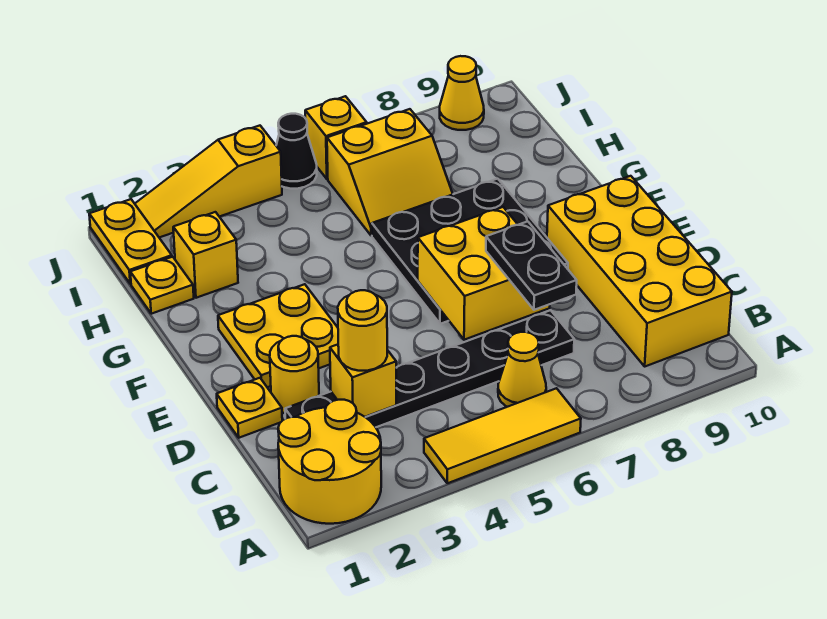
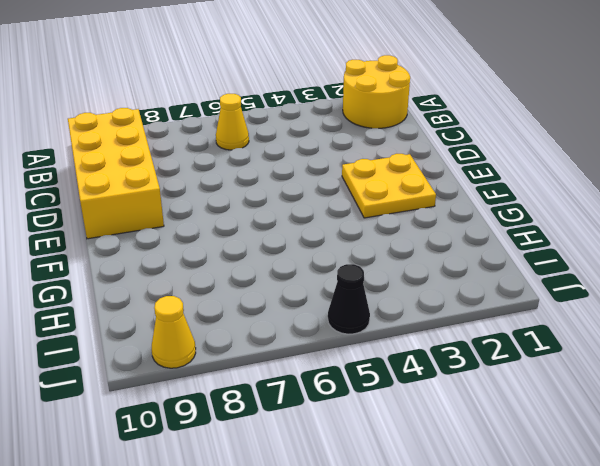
none -> yellow 1x3 tile [424,388,581,483]
none -> black 1x6 plate [285,310,574,427]
none -> yellow 1x1 plate [217,378,282,438]

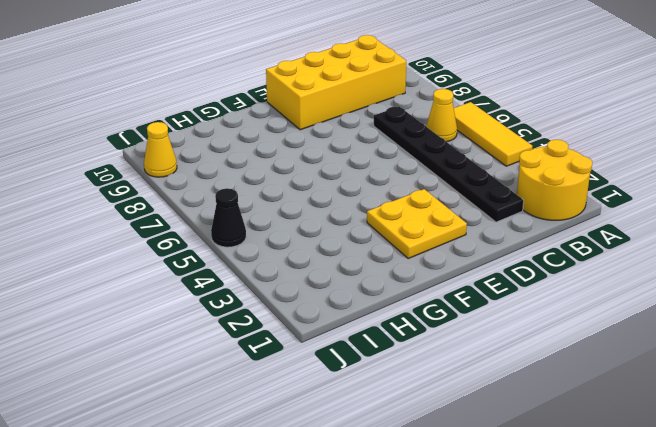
none -> yellow 1x1 plate [217,378,282,438]
none -> yellow 1x1 round brick [270,336,319,413]
none -> black 3x3 plate [372,179,568,324]

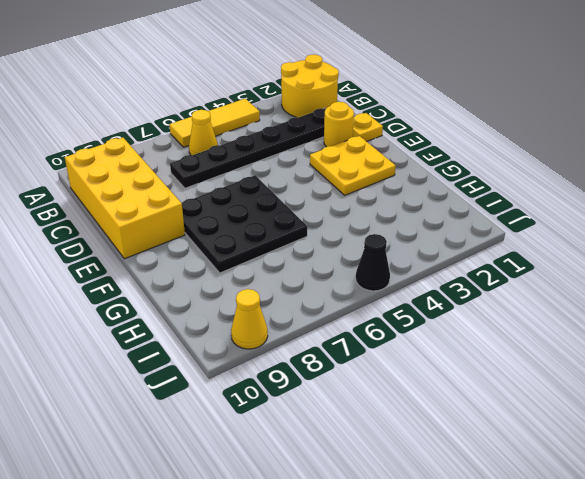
none -> yellow 1x1 plate [130,257,194,314]
none -> yellow 1x1 brick [173,212,238,298]
none -> yellow 2x2 slope [327,109,453,236]

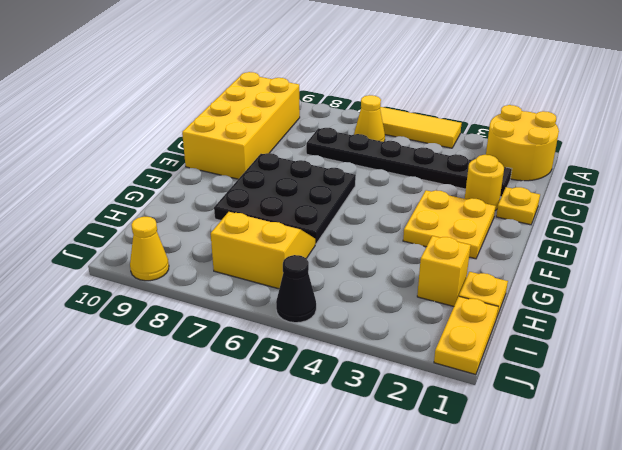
none -> yellow 1x3 slope [135,126,282,238]
none -> yellow 1x1 brick [305,96,367,179]
none -> yellow 1x1 brick [330,344,396,417]

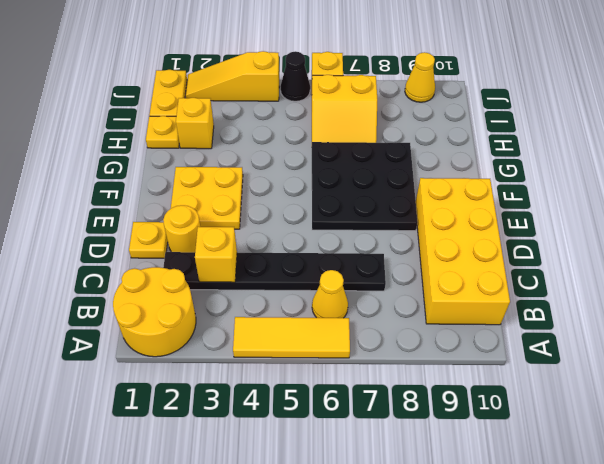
none -> yellow 2x2 brick [418,207,550,340]
none -> yellow 1x1 round brick [338,290,387,371]
none -> black 1x2 plate [486,221,577,310]

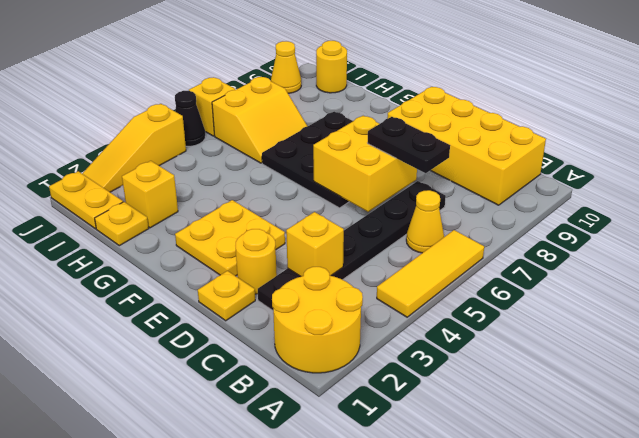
yellow 1x1 round brick [316,41,347,93] -> yellow 1x1 round brick moved to [338,290,387,371]

